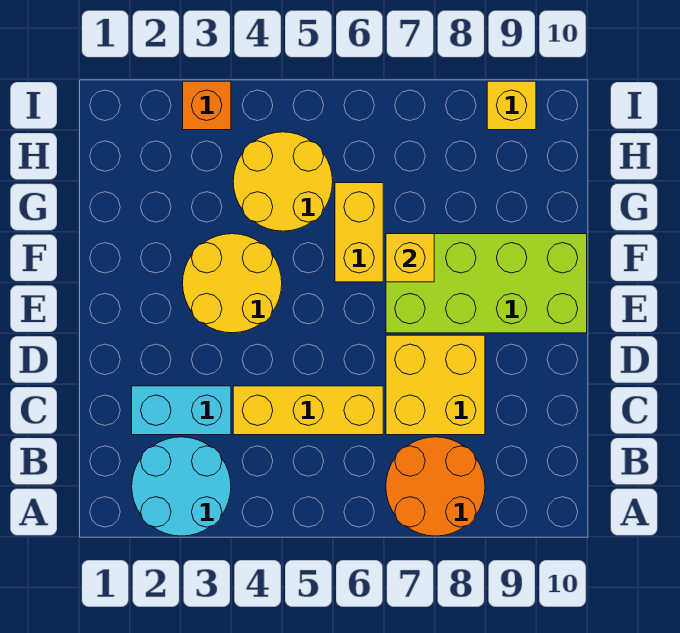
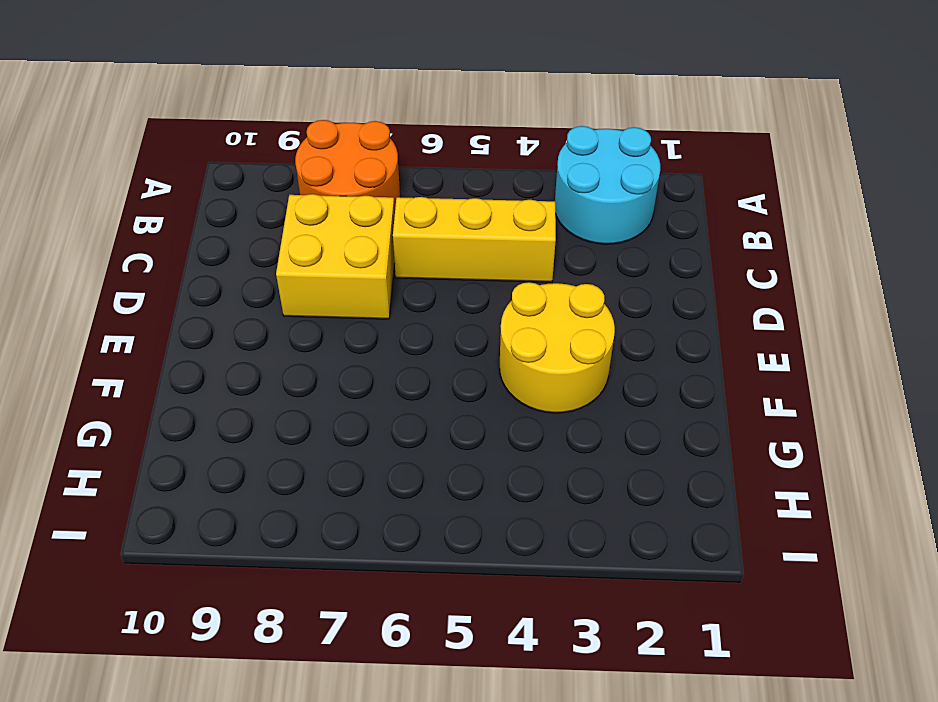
none -> cyan 1x2 brick [132,386,231,435]
none -> lime 2x4 brick [386,234,587,333]
none -> yellow 1x2 brick [335,183,383,282]

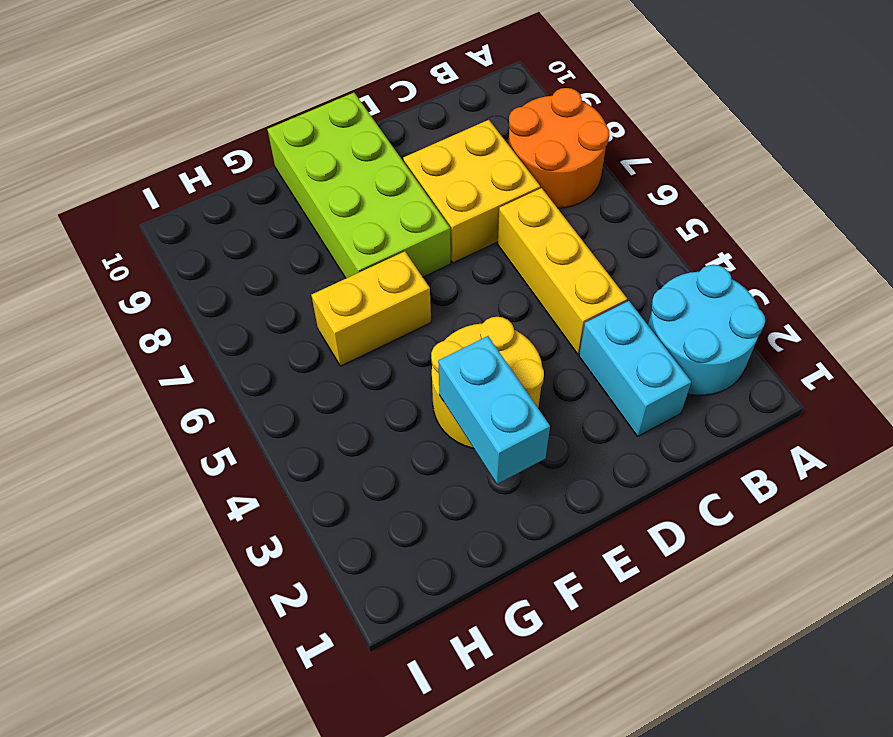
cyan 1x2 brick [438,336,550,484] -> none
none -> yellow 2x2 round brick [233,132,333,231]
none -> orange 1x1 brick [183,81,231,130]
none -> yellow 1x1 brick [487,81,536,130]

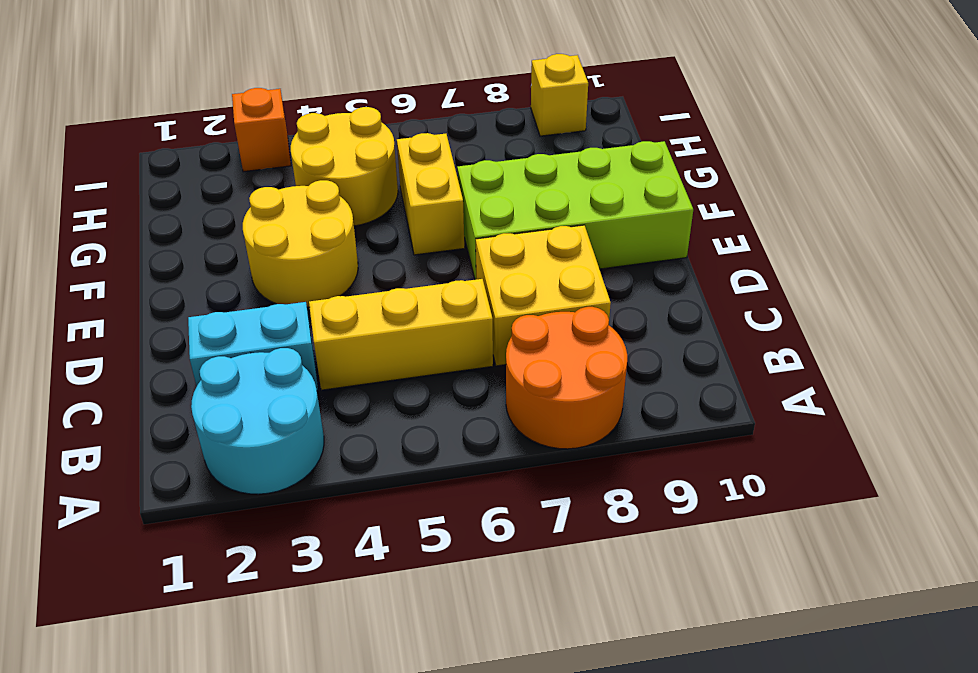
none -> yellow 1x1 brick [386,234,434,282]

